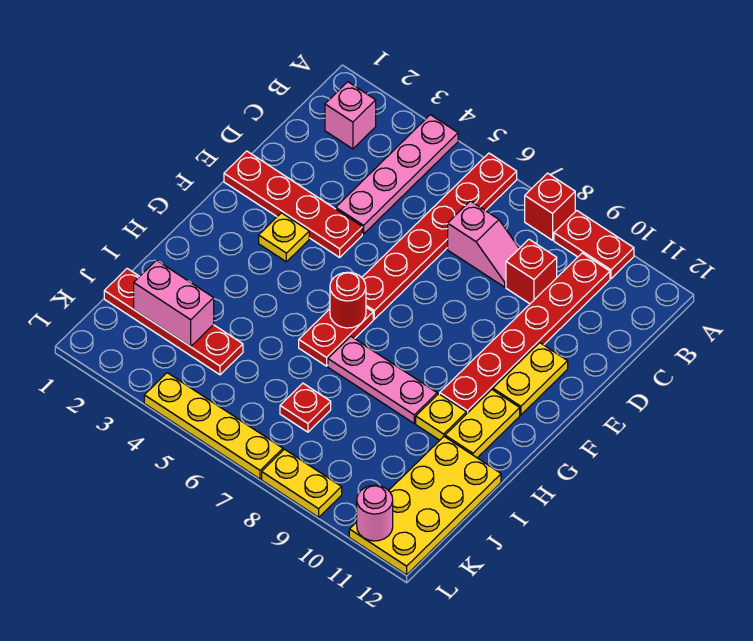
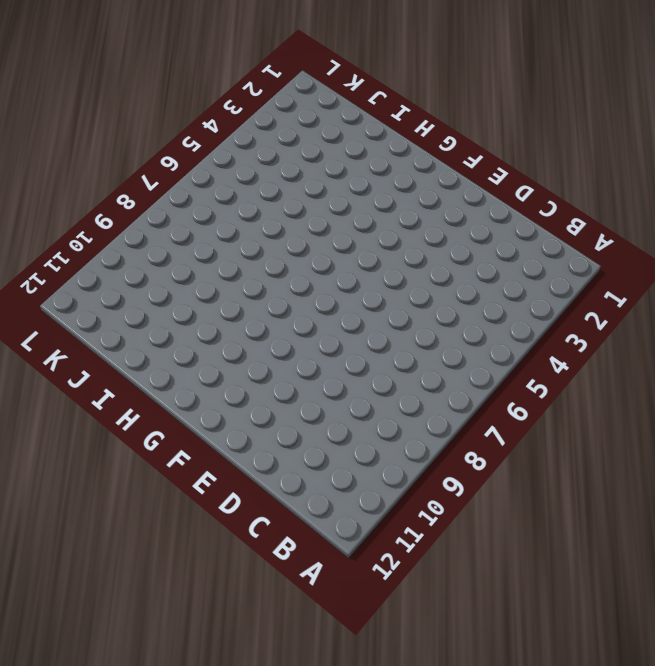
none -> pink 1x4 plate [336,115,458,234]
none -> red 1x6 plate [362,153,517,319]
none -> red 1x1 brick [525,173,575,240]

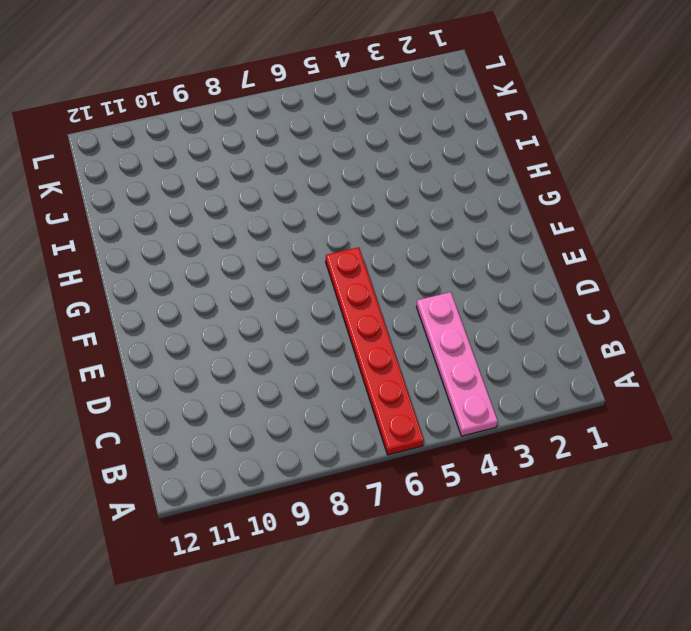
none -> red 1x1 brick [525,173,575,240]
none -> red 1x2 plate [554,211,634,279]
none -> pink 1x1 brick [325,82,376,149]

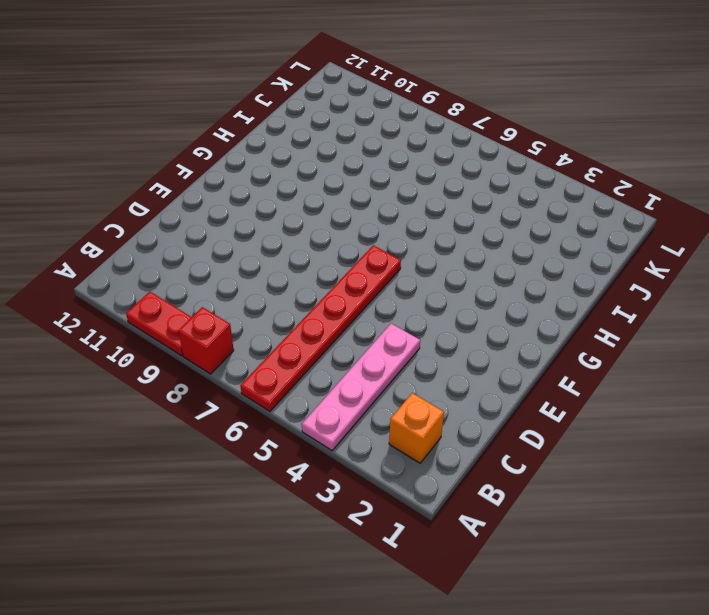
orange 1x1 brick [389,393,444,463] -> pink 1x1 brick [325,82,376,149]
none -> red 1x6 plate [440,253,610,414]
none -> pink 1x2 slope [448,201,519,287]
none -> red 1x1 brick [506,239,557,304]

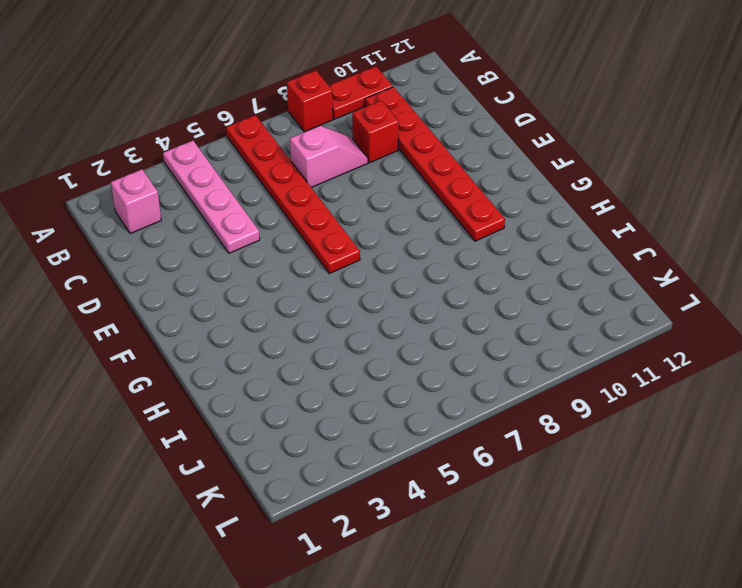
none -> red 1x4 plate [224,151,362,257]
none -> yellow 1x2 plate [493,343,568,415]
none -> yellow 1x1 plate [259,213,309,262]

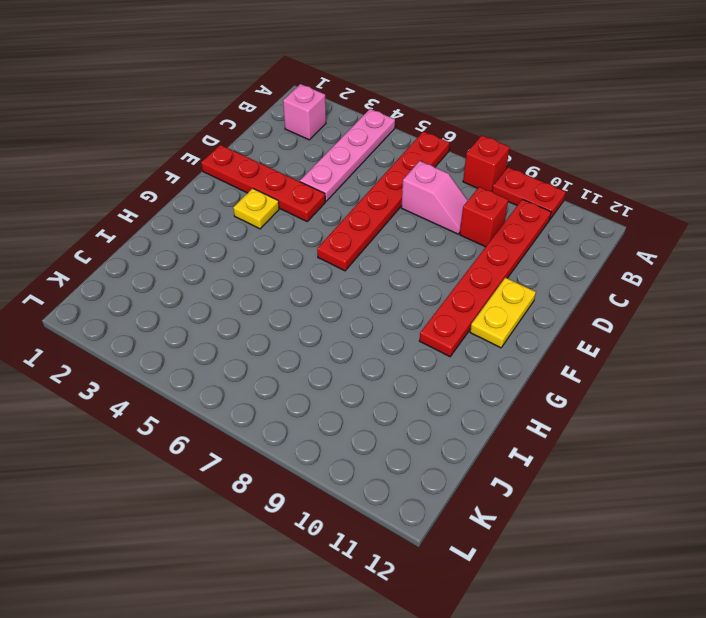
none -> red 1x2 plate [299,307,373,366]
none -> yellow 1x2 plate [445,390,520,458]
none -> pink 1x3 plate [328,336,437,423]

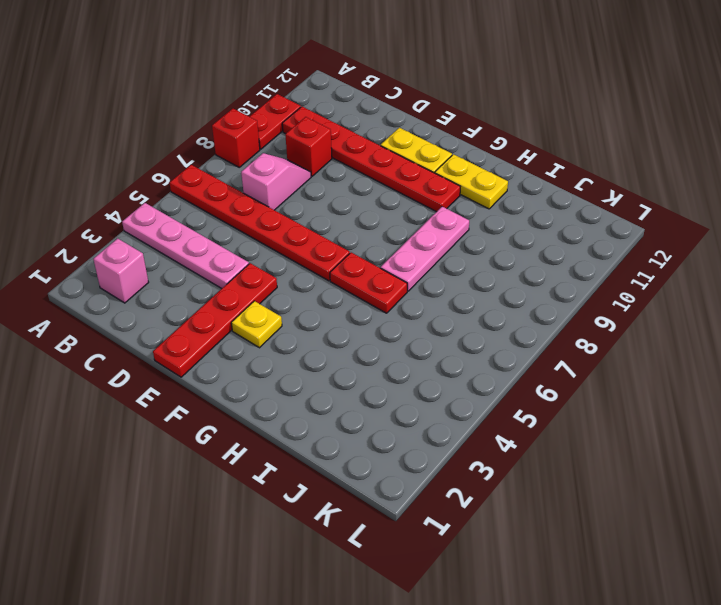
none -> yellow 1x1 plate [416,394,466,440]
none -> yellow 2x4 plate [349,437,501,575]
none -> red 1x4 plate [104,268,243,375]

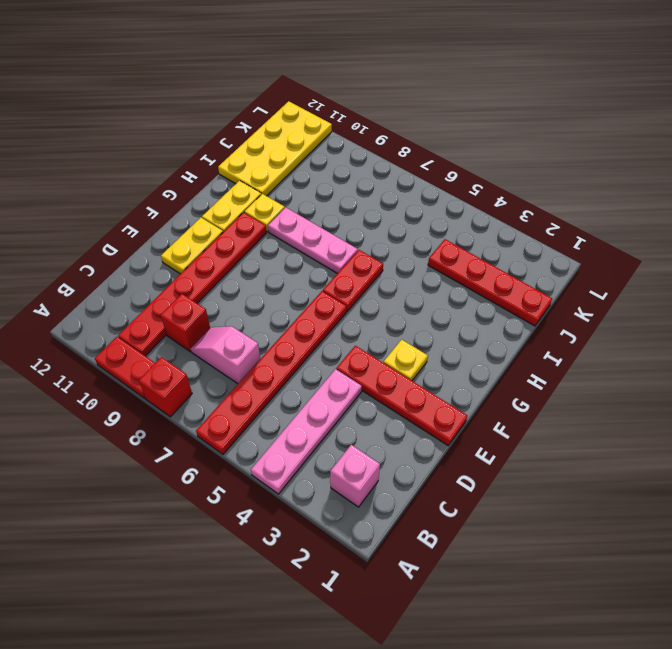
none -> red 1x1 plate [280,383,331,432]
none -> yellow 1x4 plate [144,373,283,479]
none -> yellow 1x2 plate [262,449,342,517]

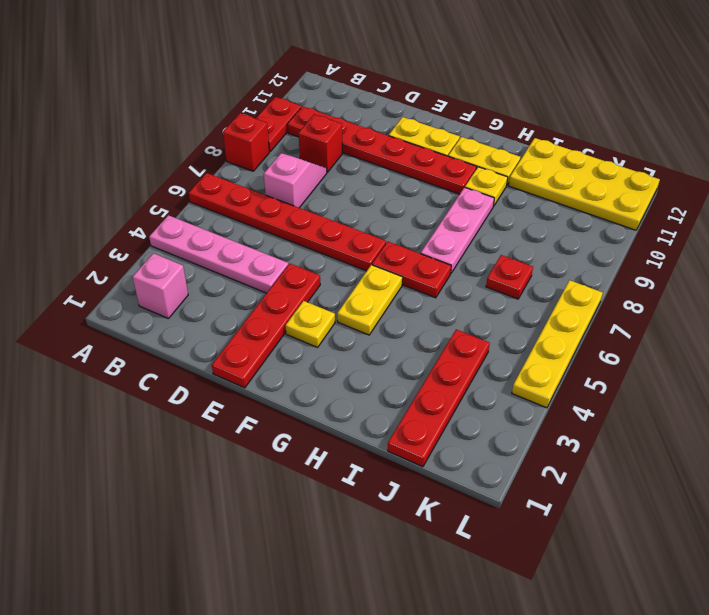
yellow 1x2 plate [337,265,402,335] -> yellow 1x2 plate moved to [262,449,342,517]
none -> red 1x1 round brick [330,272,366,328]
none -> pink 1x2 brick [134,260,214,347]
none -> pink 1x1 round brick [357,485,393,541]

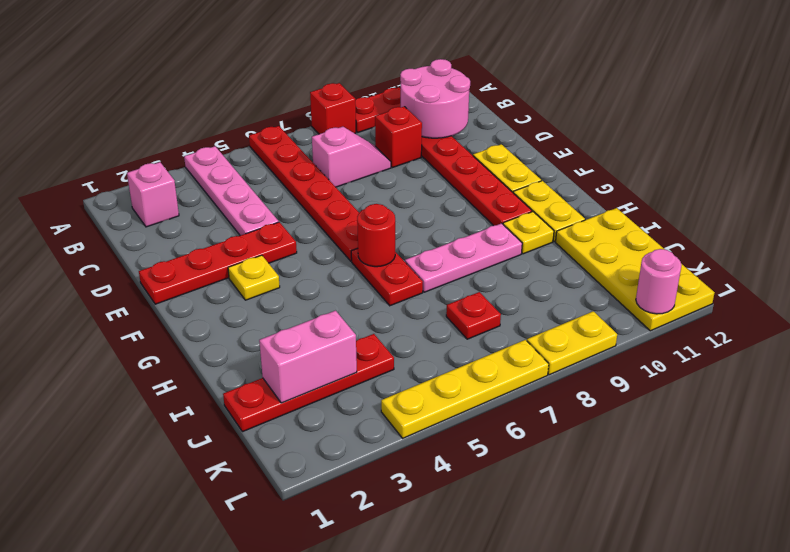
pink 2x2 round brick [400,59,470,138] -> none

